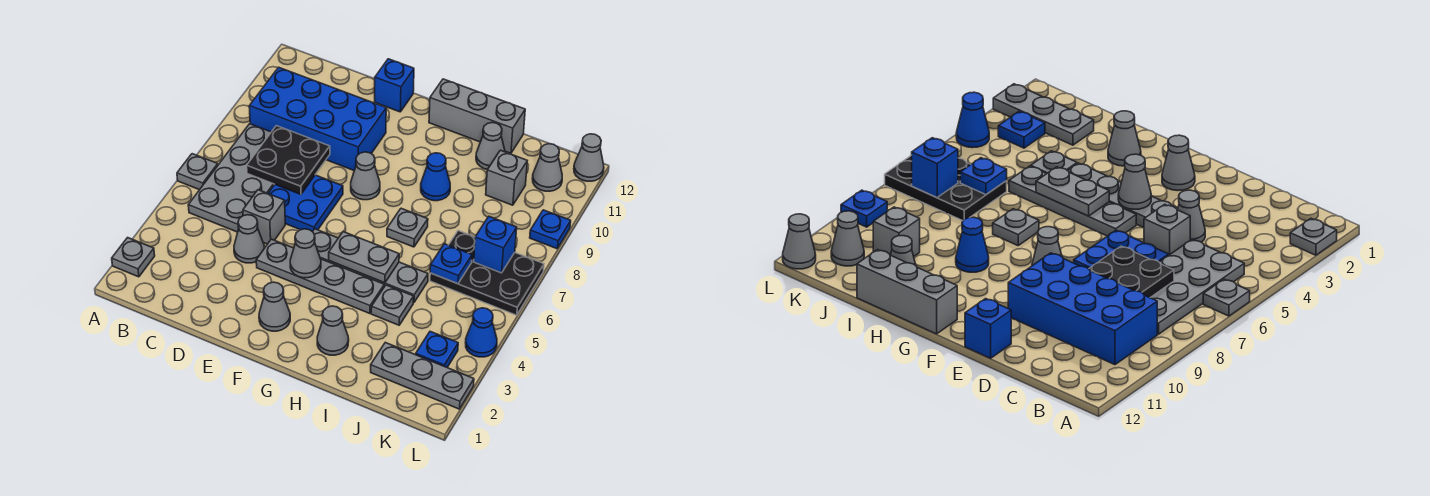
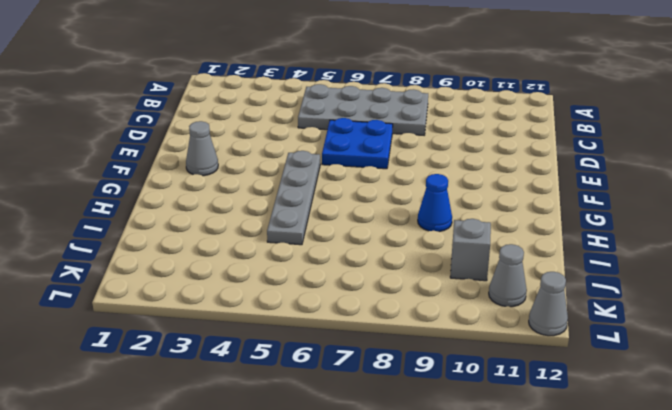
none -> grey 1x1 plate [112,238,155,277]
none -> grey 1x1 plate [177,154,218,190]
none -> blue 2x4 brick [249,67,386,170]
none -> grey 1x1 cone [234,215,264,263]

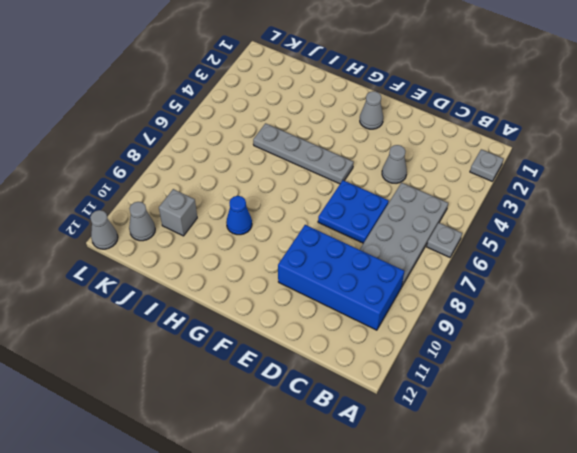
none -> grey 1x1 brick [243,190,285,244]
none -> grey 1x4 plate [256,239,384,314]
none -> blue 1x1 brick [375,59,414,112]
none -> grey 1x1 cone [351,152,380,200]

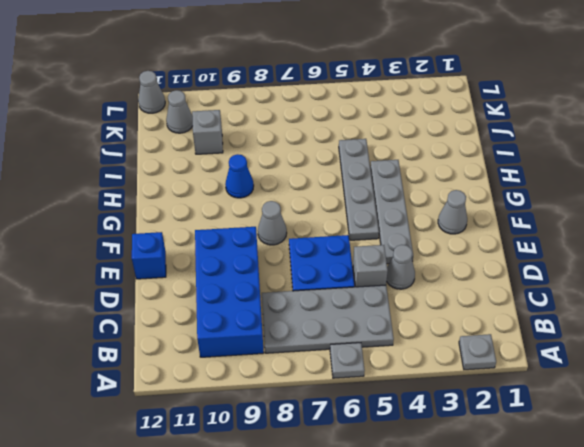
none -> grey 1x3 brick [429,79,525,153]
none -> grey 1x1 cone [317,306,349,355]
none -> grey 1x1 plate [387,208,428,247]
none -> grey 1x1 plate [371,285,414,325]

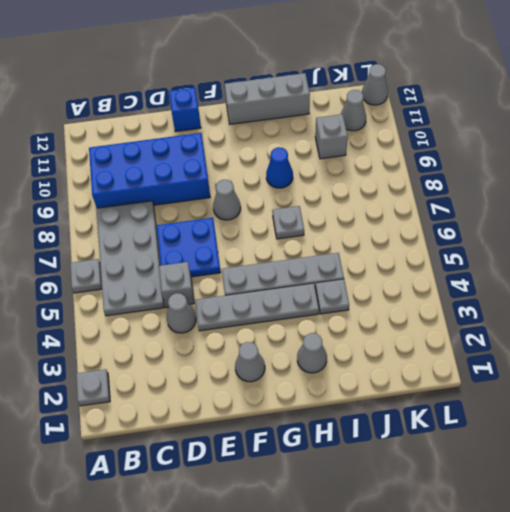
none -> grey 1x1 cone [476,123,505,170]
none -> grey 1x3 plate [371,342,474,409]
none -> black 2x3 plate [430,231,544,315]
none -> blue 1x1 plate [416,331,458,367]

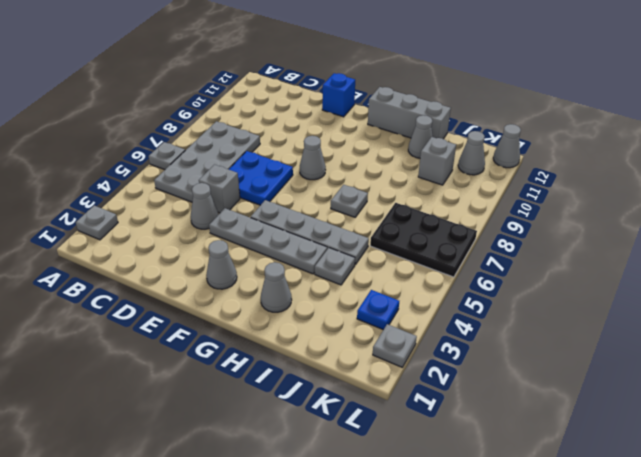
grey 1x1 plate [373,324,417,367] -> grey 1x3 plate [371,342,474,409]
none -> blue 2x4 brick [249,67,386,170]
none -> blue 1x1 cone [421,153,450,201]
none -> blue 1x1 cone [466,308,497,357]
none -> blue 1x1 plate [530,210,571,249]

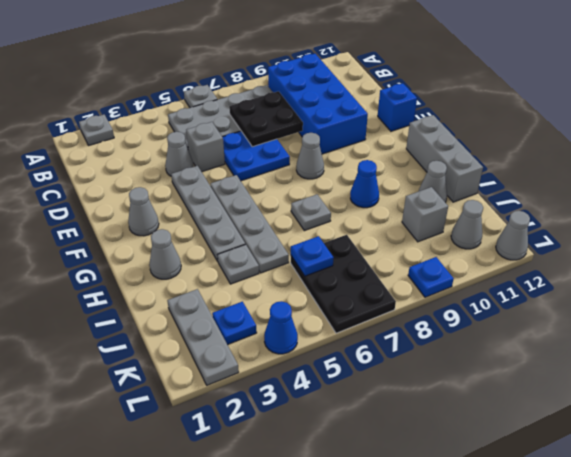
none -> grey 1x1 cone [290,229,321,278]
none -> grey 1x2 plate [329,232,399,283]
none -> blue 1x1 brick [474,216,517,273]

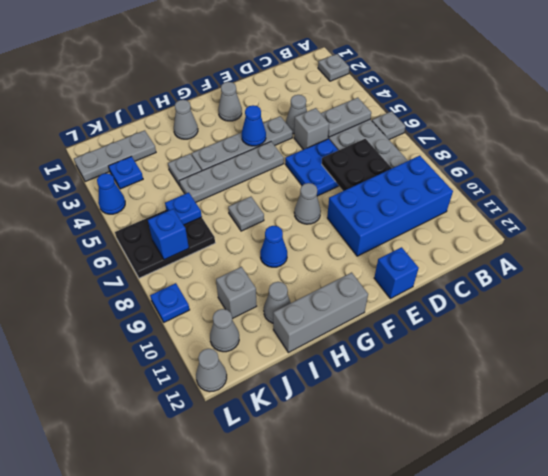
grey 1x2 plate [321,98,371,137] -> grey 1x2 plate moved to [329,232,399,283]
blue 1x1 cone [242,105,266,146] -> grey 1x1 cone [290,229,321,278]

